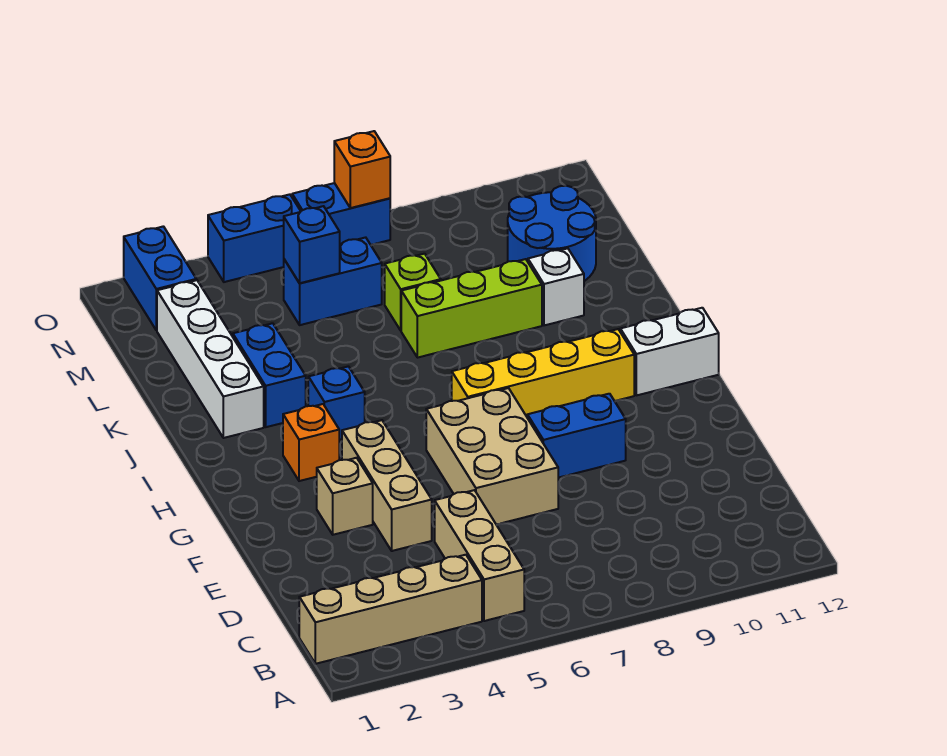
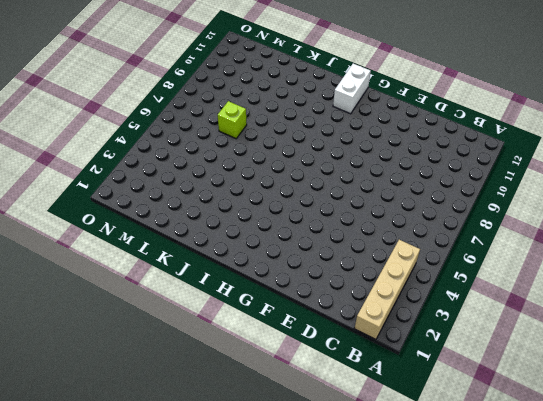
none -> tan 1x3 brick [435,490,524,621]
none -> tan 1x3 brick [342,420,432,551]
none -> tan 2x3 brick [426,388,558,525]

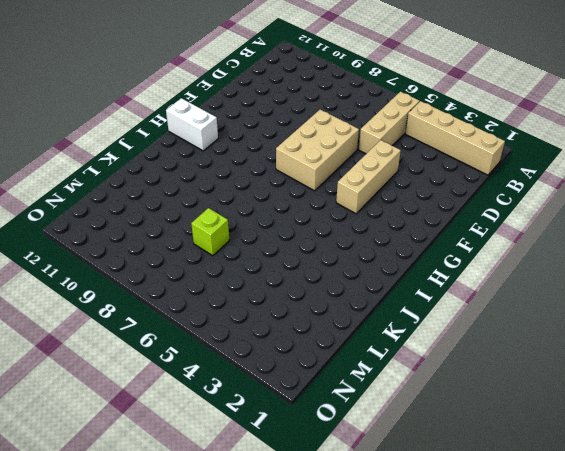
none -> tan 1x1 brick [317,458,373,535]
none -> blue 1x2 brick [527,394,626,478]
none -> orange 1x1 brick [283,404,339,481]

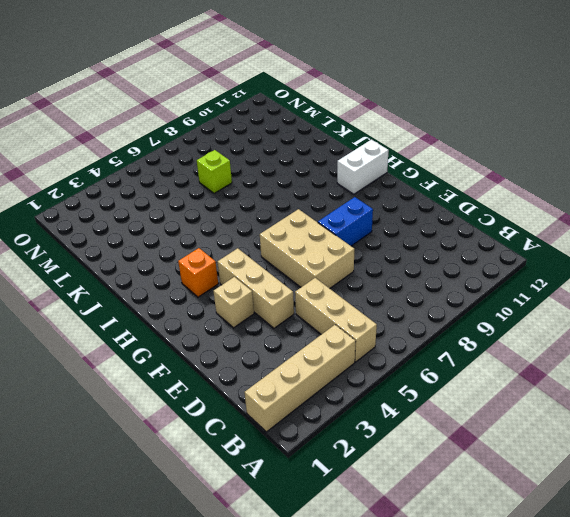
none -> yellow 1x4 brick [452,329,634,417]
none -> blue 1x1 brick [308,366,365,440]
none -> white 1x4 brick [157,280,264,438]

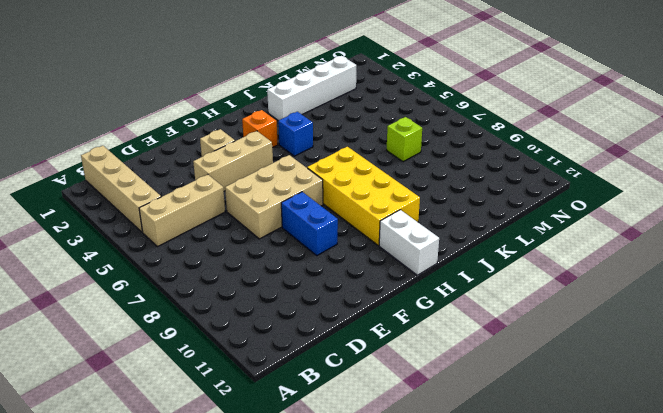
yellow 2x4 brick [307,147,420,245] -> yellow 1x4 brick [452,329,634,417]
none -> blue 1x2 brick [233,323,306,427]
none -> lime 1x3 brick [401,259,542,358]
none -> white 1x1 brick [528,248,584,325]

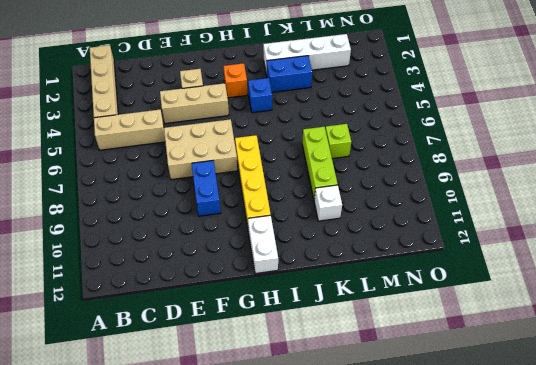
none -> blue 2x2 round brick [508,186,596,281]
none -> blue 1x2 brick [284,237,382,325]
none -> blue 1x2 brick [124,226,196,330]

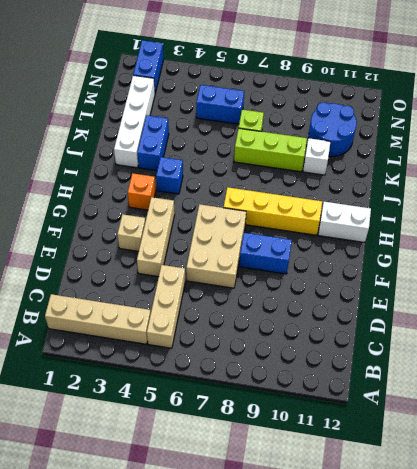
none -> blue 1x2 brick [208,194,301,282]
none -> blue 1x2 brick [292,183,390,245]
none -> blue 1x1 brick [284,206,340,283]

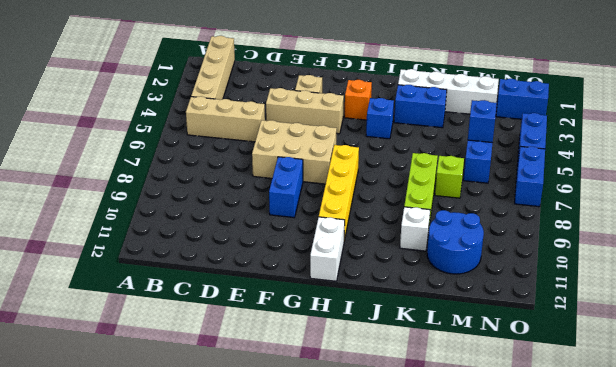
none -> orange 1x1 brick [334,131,390,208]

